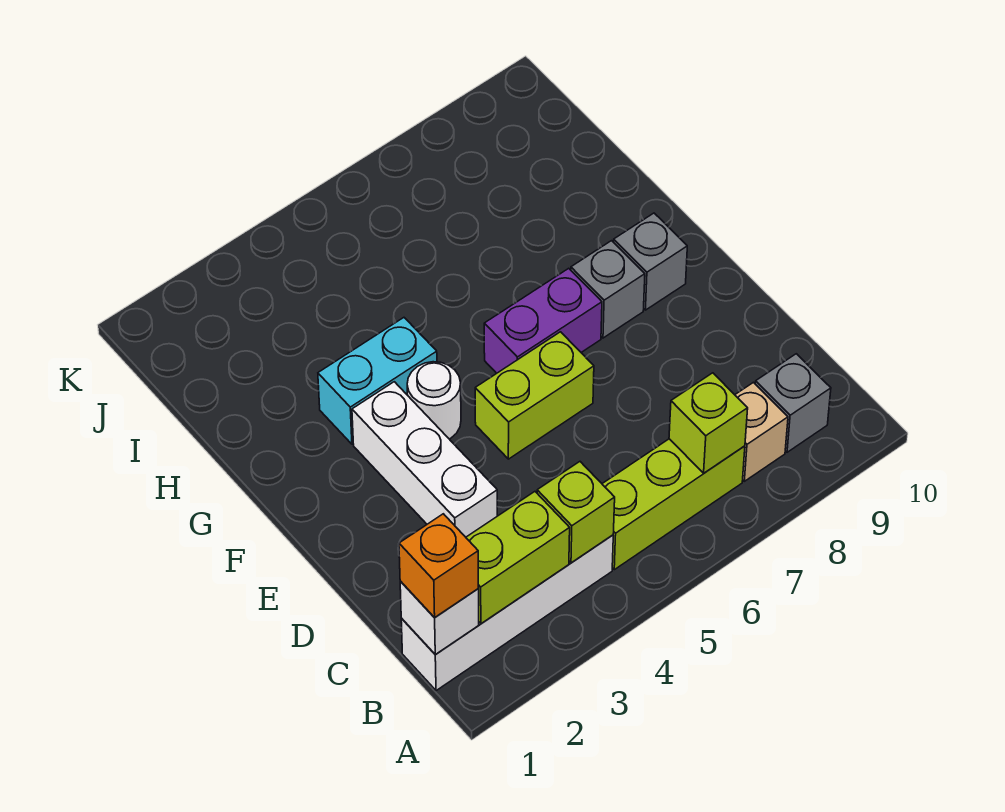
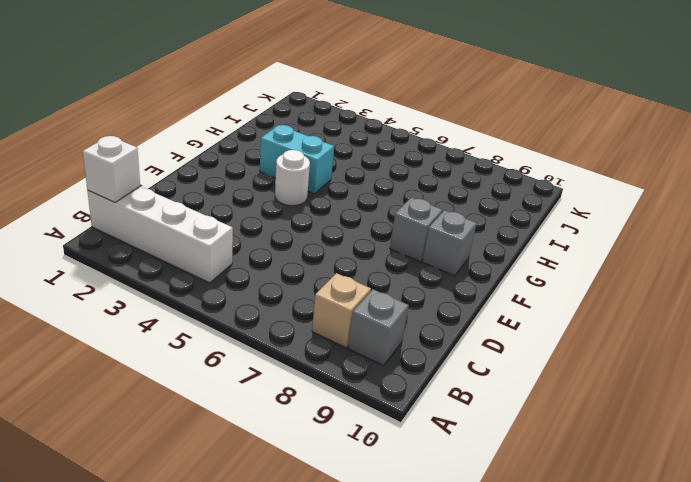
none -> lime 1x3 brick [602,439,745,570]
none -> white 1x3 brick [352,382,497,537]
none -> lime 1x2 brick [475,332,594,459]

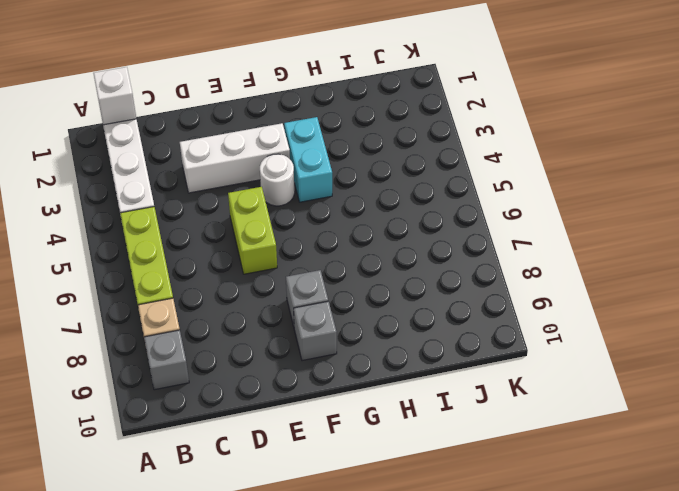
none -> purple 1x2 brick [484,268,602,373]
none -> lime 1x2 brick [466,492,570,624]
none -> lime 1x1 brick [537,462,615,563]

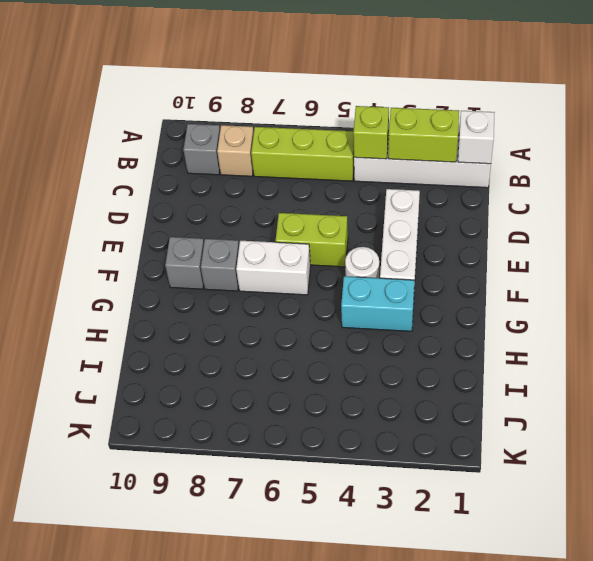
white 1x2 brick [236,241,311,295] -> purple 1x2 brick [484,268,602,373]
none -> lime 1x1 brick [669,373,748,473]
none -> orange 1x1 brick [399,514,478,618]

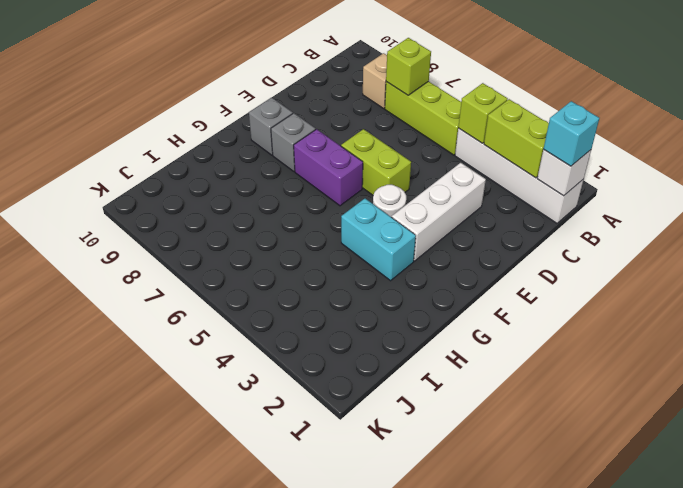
cyan 1x1 brick [544,101,599,166] -> orange 1x1 brick [399,514,478,618]
none -> grey 1x1 brick [755,354,831,452]

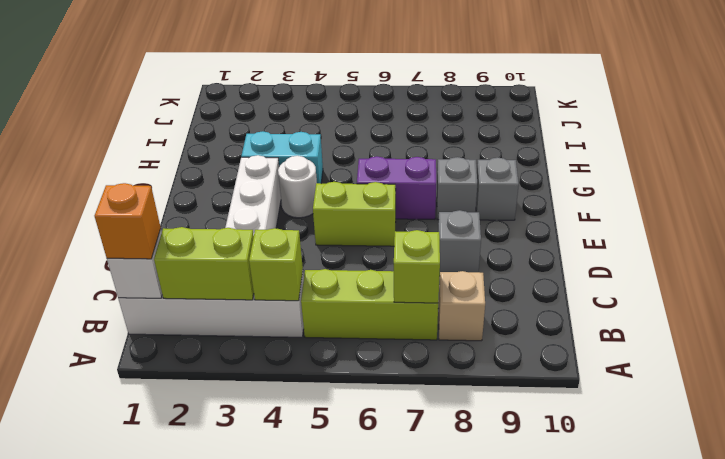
grey 1x1 brick [438,210,481,272] -> grey 1x1 brick moved to [755,354,831,452]

